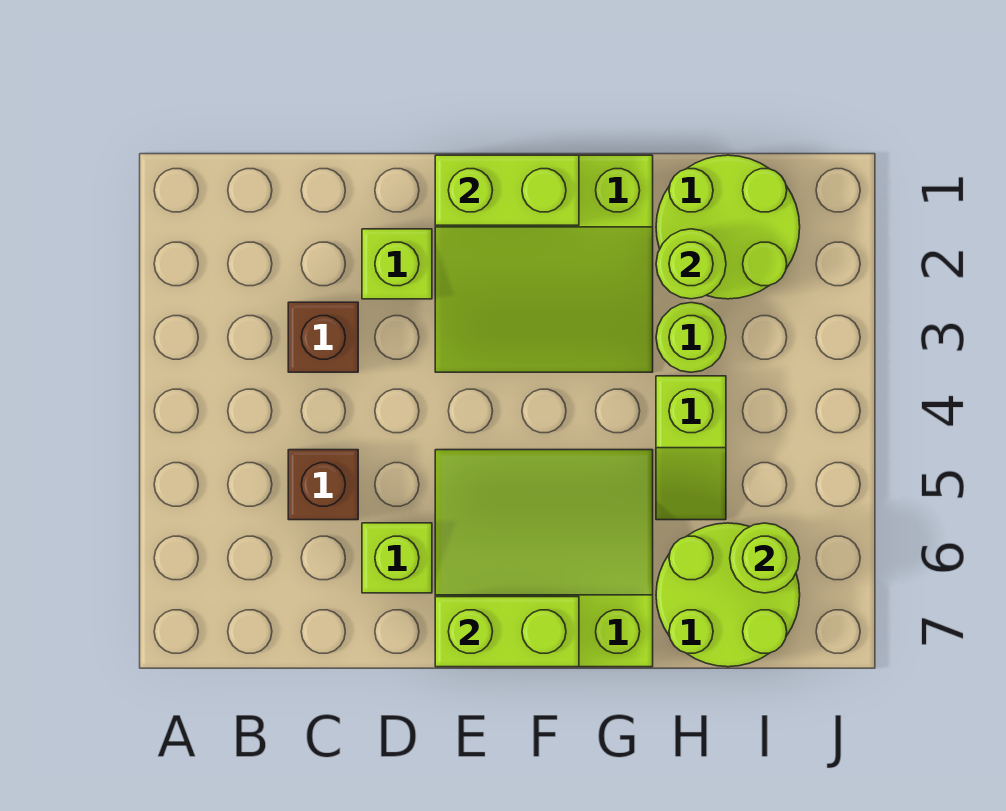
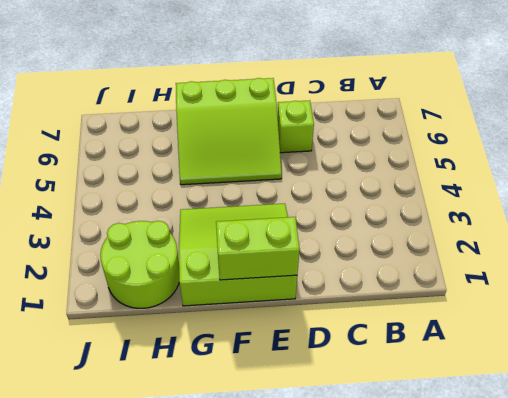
none -> brown 1x1 brick [288,302,358,372]
none -> brown 1x1 brick [288,450,358,520]
none -> lime 1x1 brick [362,229,432,299]

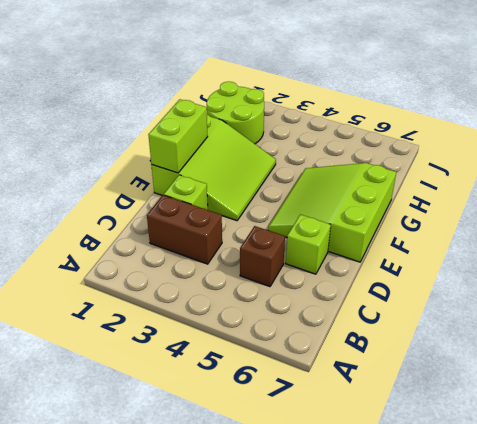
brown 1x2 brick [147,195,222,264] -> brown 1x1 brick [288,302,358,372]
none -> lime 1x1 round brick [656,303,726,372]
none -> lime 1x2 slope [656,376,726,520]
none -> lime 2x2 round brick [656,523,800,667]

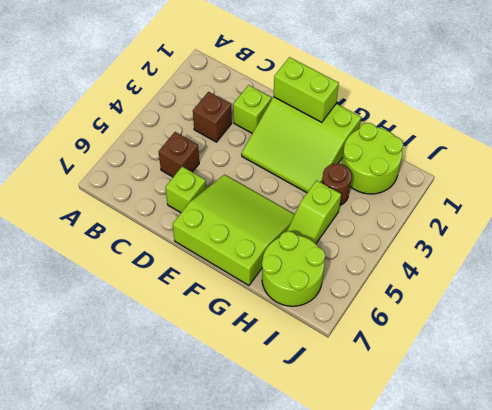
brown 1x1 round brick [322,164,352,205] -> lime 1x1 round brick [656,303,726,372]
none -> lime 1x2 brick [435,597,579,667]
none -> lime 1x1 round brick [656,229,726,299]
none -> lime 1x1 round brick [730,523,800,593]

